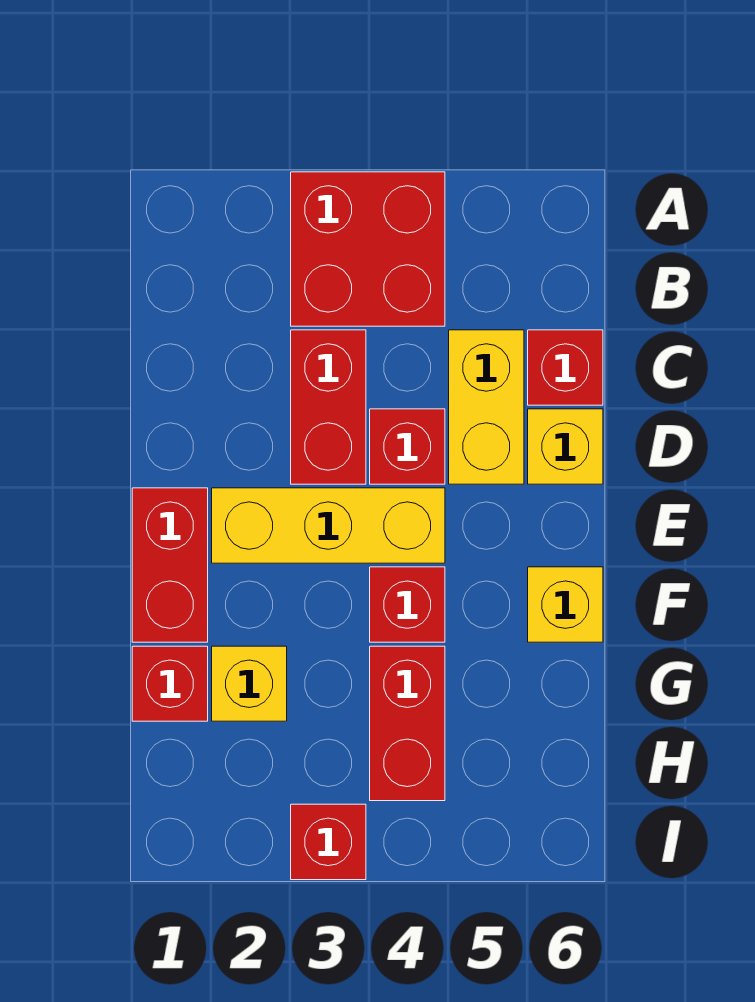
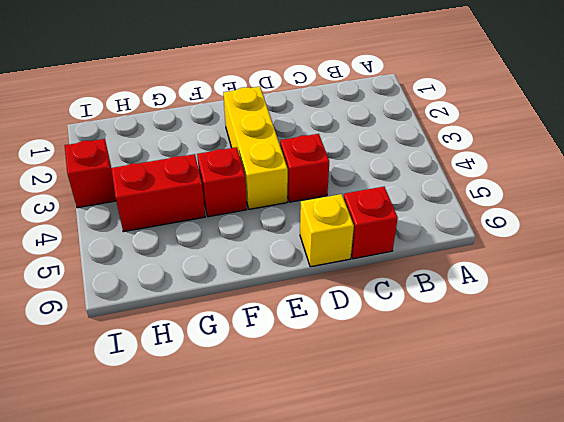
none -> red 2x2 brick [291,172,445,326]
none -> red 1x2 brick [291,330,366,484]
none -> yellow 1x2 brick [449,330,524,484]

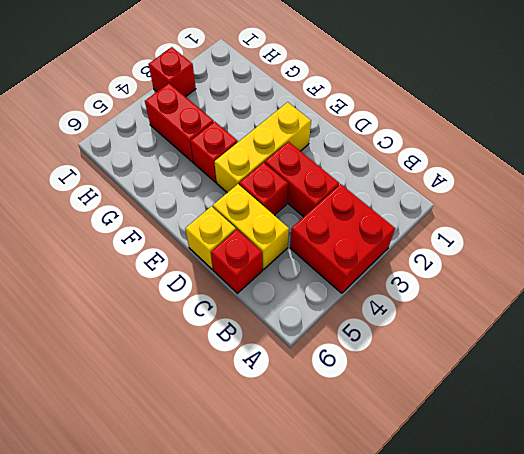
none -> red 1x2 brick [132,488,208,642]
none -> yellow 1x1 brick [528,567,603,642]
none -> red 1x1 brick [132,646,208,721]

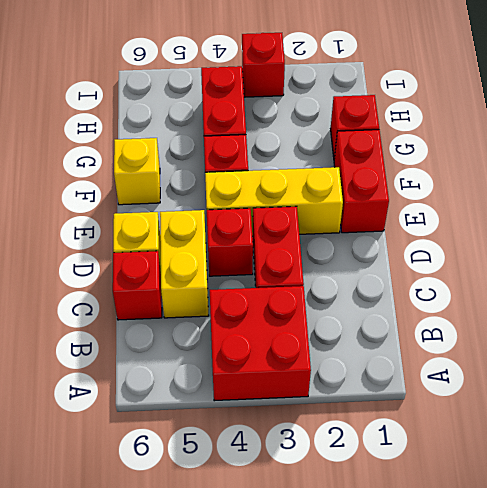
none -> yellow 1x1 brick [212,646,287,721]

